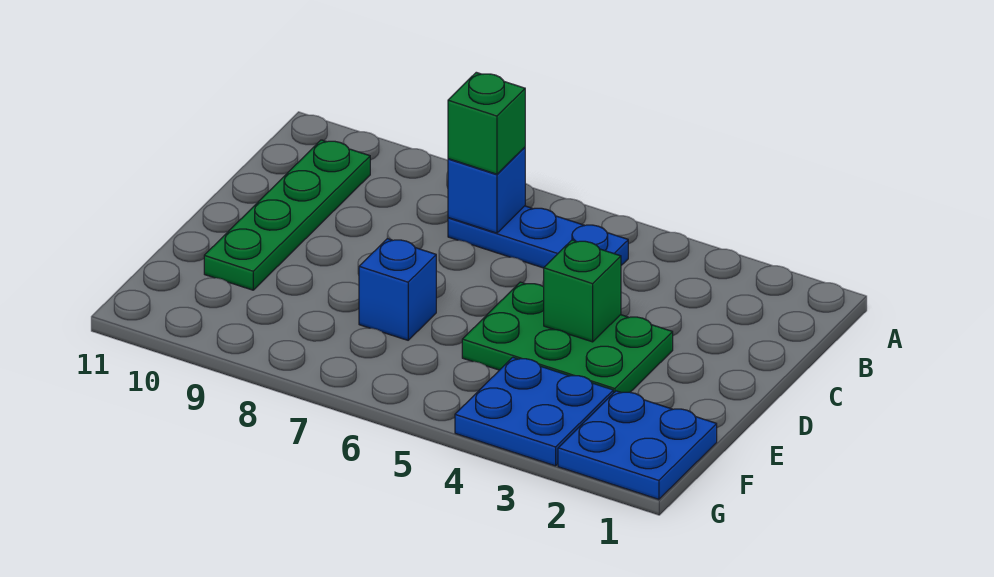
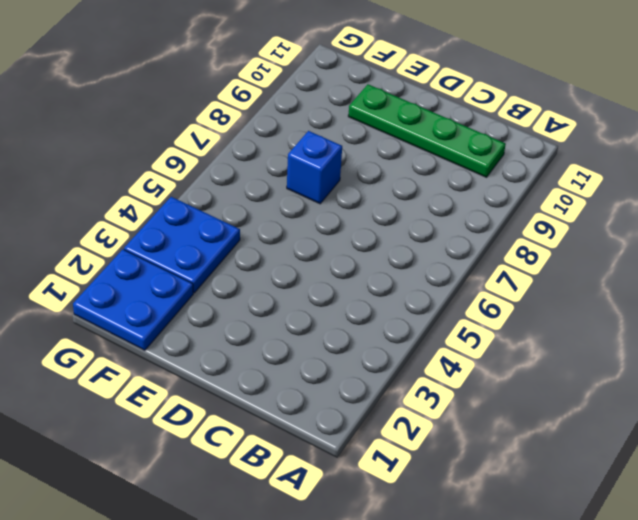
none -> blue 1x3 plate [448,206,628,268]
none -> green 2x3 plate [462,282,673,393]

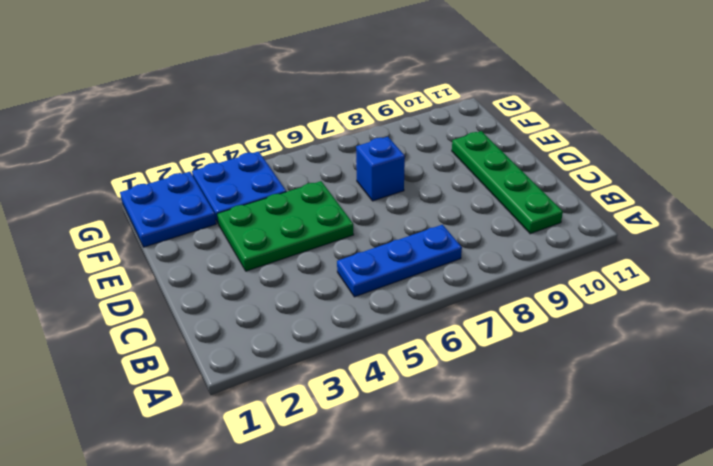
none -> blue 1x1 brick [448,147,525,233]
none -> green 1x1 brick [544,240,621,342]

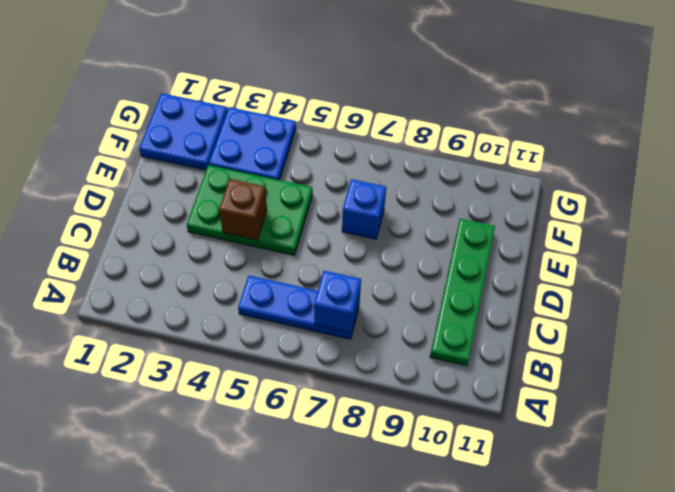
brown 1x1 brick [219,179,267,240] -> green 1x1 brick [544,240,621,342]
none -> green 1x1 brick [448,72,525,174]

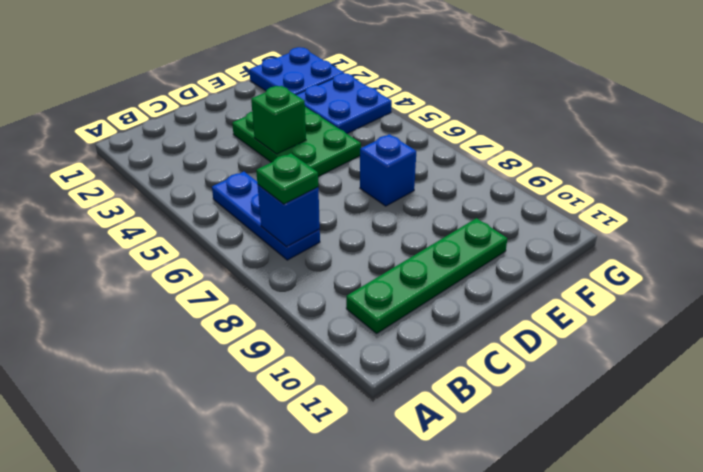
green 1x1 plate [256,153,318,204] -> green 1x1 brick [448,72,525,174]

